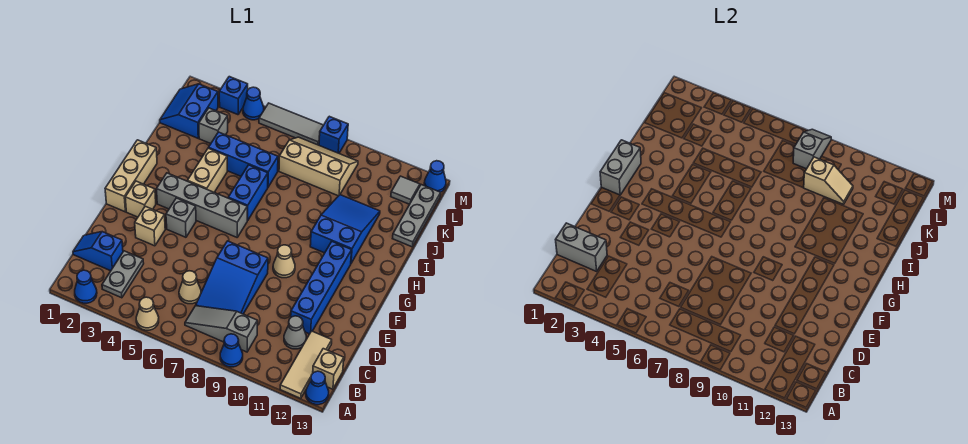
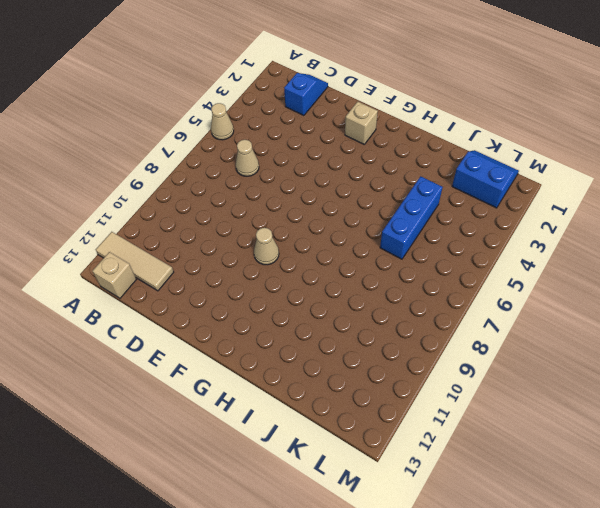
none -> blue 1x1 cone [75,270,97,303]
none -> blue 1x1 cone [220,334,243,367]
none -> blue 1x1 cone [306,371,329,405]
none -> grey 1x2 plate [102,251,144,298]

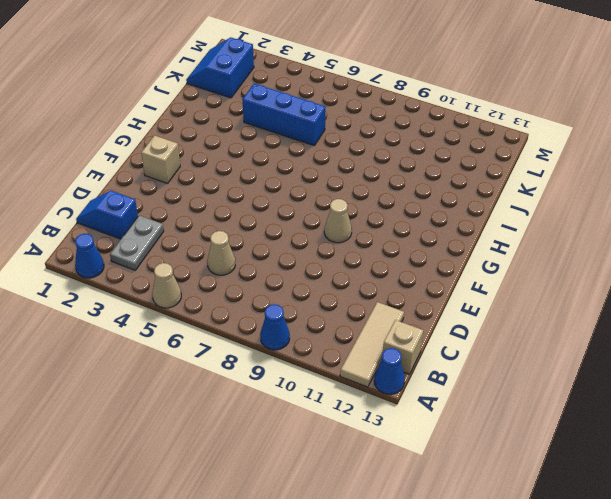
none -> grey 1x3 slope [185,306,257,352]
none -> blue 2x3 slope [196,241,268,314]
none -> grey 1x1 cone [284,316,306,349]
none -> blue 1x4 brick [291,242,352,334]

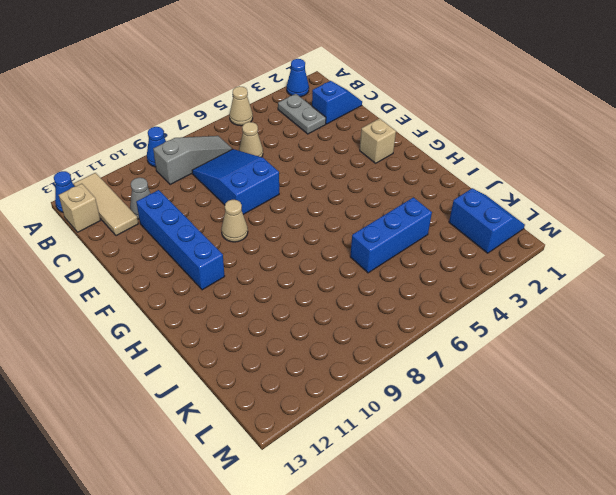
none -> tan 1x1 brick [135,206,165,246]
none -> tan 1x3 brick [105,140,157,212]
none -> grey 1x1 brick [166,198,196,237]
none -> grey 1x4 brick [157,173,248,237]

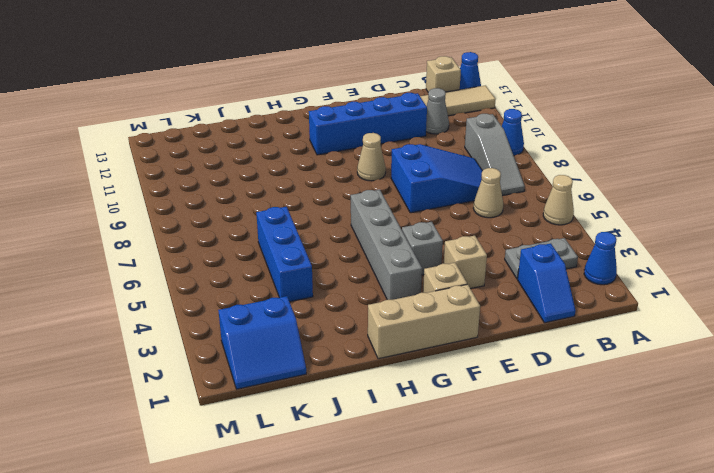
none -> tan 1x2 brick [188,148,227,192]
none -> blue 1x2 brick [228,165,268,220]
none -> blue 2x3 slope [310,195,380,263]
none -> grey 1x3 plate [392,185,441,247]

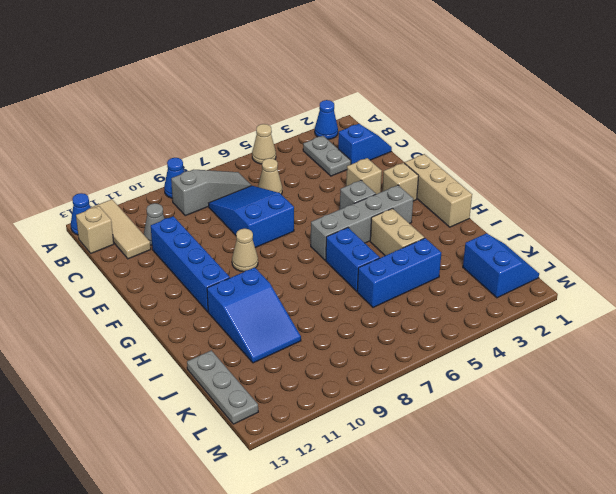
none -> grey 1x1 brick [199,108,228,144]
none -> tan 2x3 slope [279,137,358,196]
none -> grey 1x1 tile [391,176,420,204]
none -> blue 1x1 brick [219,77,248,115]

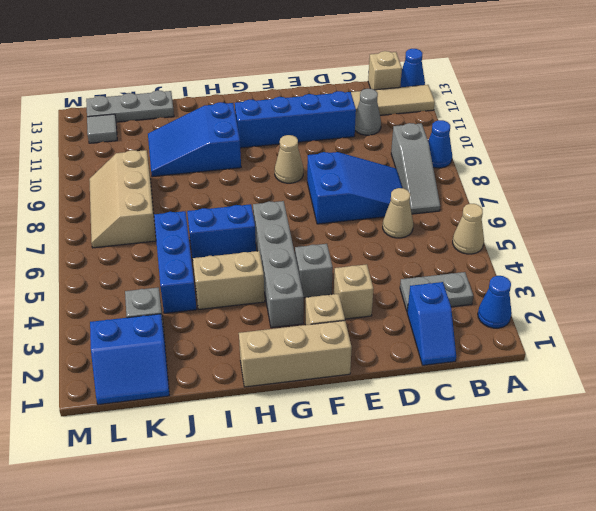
none -> blue 1x1 brick [219,77,248,115]
none -> blue 1x1 cone [243,87,264,120]
none -> grey 1x3 tile [259,103,323,145]
none -> blue 1x1 brick [319,116,348,153]

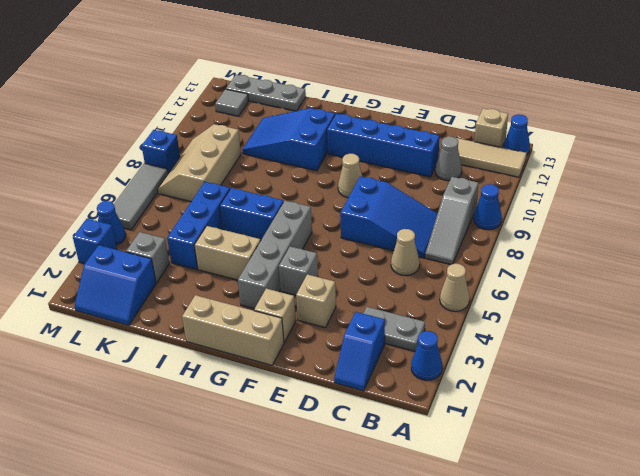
none -> blue 1x1 cone [424,161,446,192]
none -> grey 1x2 brick [556,223,607,271]
none -> grey 1x2 brick [600,140,641,195]
none -> tan 1x2 slope [804,157,853,204]

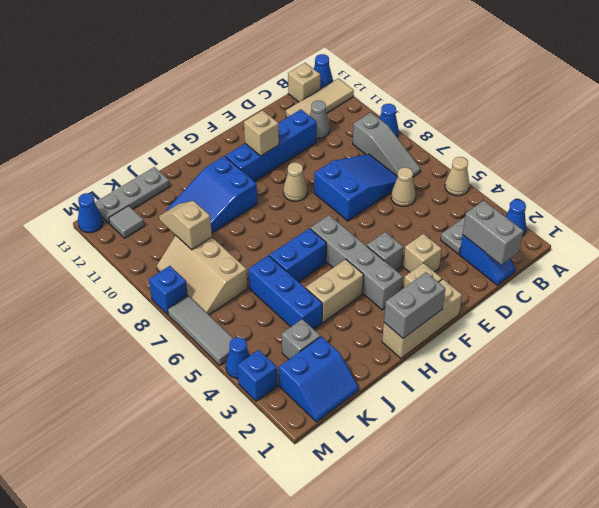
tan 1x1 brick [244,110,279,156] -> none
none -> grey 1x2 slope [793,129,831,169]

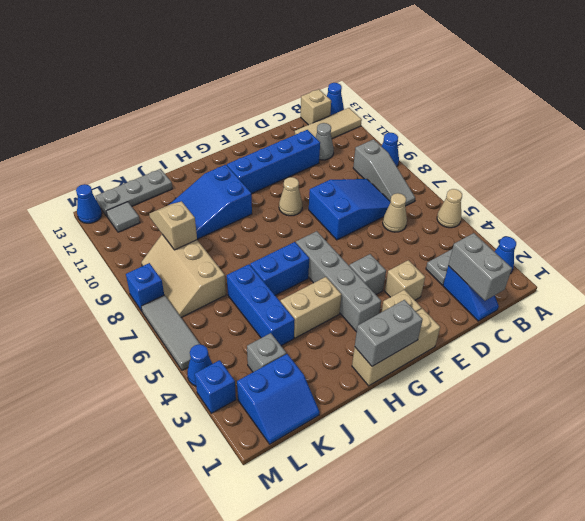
none -> grey 1x2 slope [793,129,831,169]

